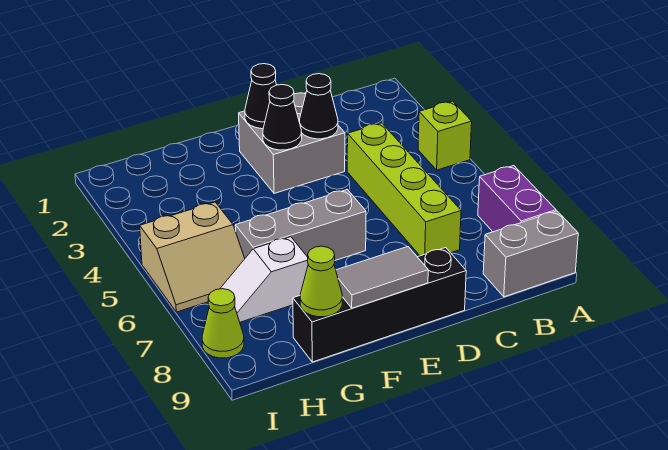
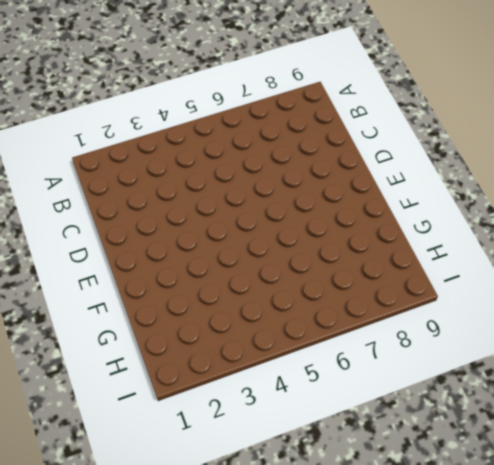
none -> lime 1x1 brick [418,101,472,170]
none -> purple 1x2 brick [478,166,556,232]
none -> grey 1x2 brick [483,211,578,297]

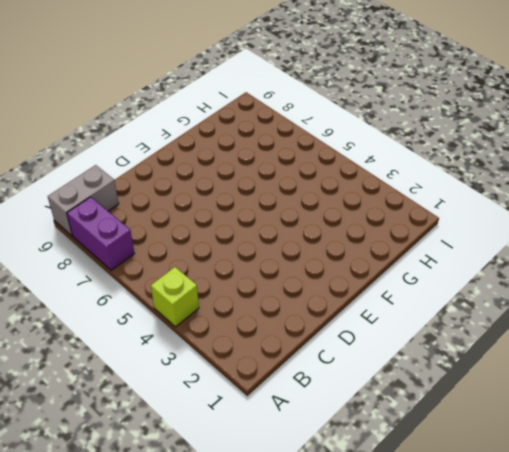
none -> lime 1x4 brick [347,123,461,256]
none -> grey 2x2 brick [239,93,345,193]
none -> black 1x4 brick [293,248,466,362]

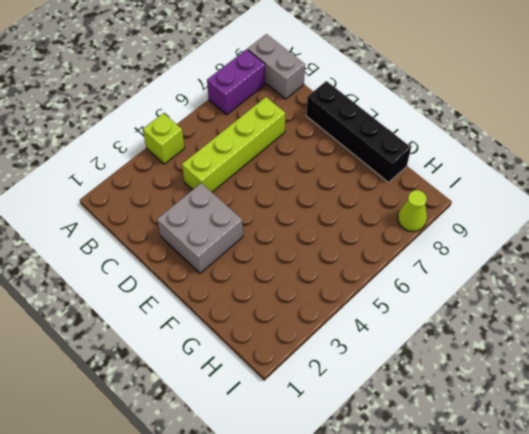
none -> grey 1x3 brick [235,190,366,260]
none -> white 1x2 slope [220,237,308,322]
none -> tan 2x2 slope [140,202,245,312]

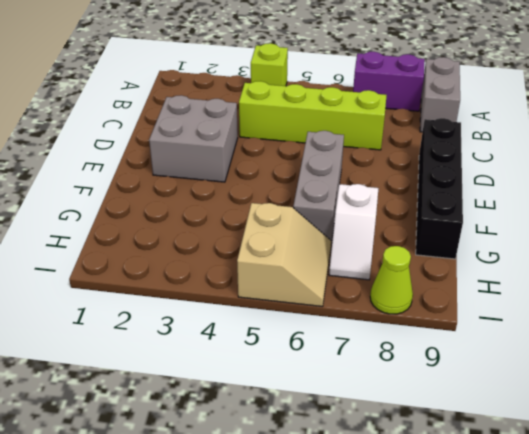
none -> black 1x1 cone [300,74,338,139]
none -> black 1x1 cone [245,64,277,129]
none -> black 1x1 cone [263,85,302,150]

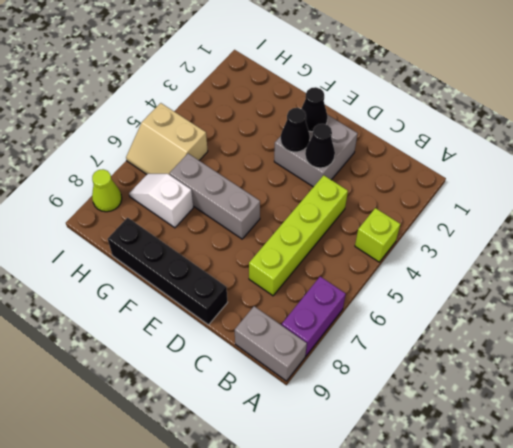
none -> grey 1x2 tile [336,247,428,308]
none -> lime 1x1 cone [300,246,342,317]

